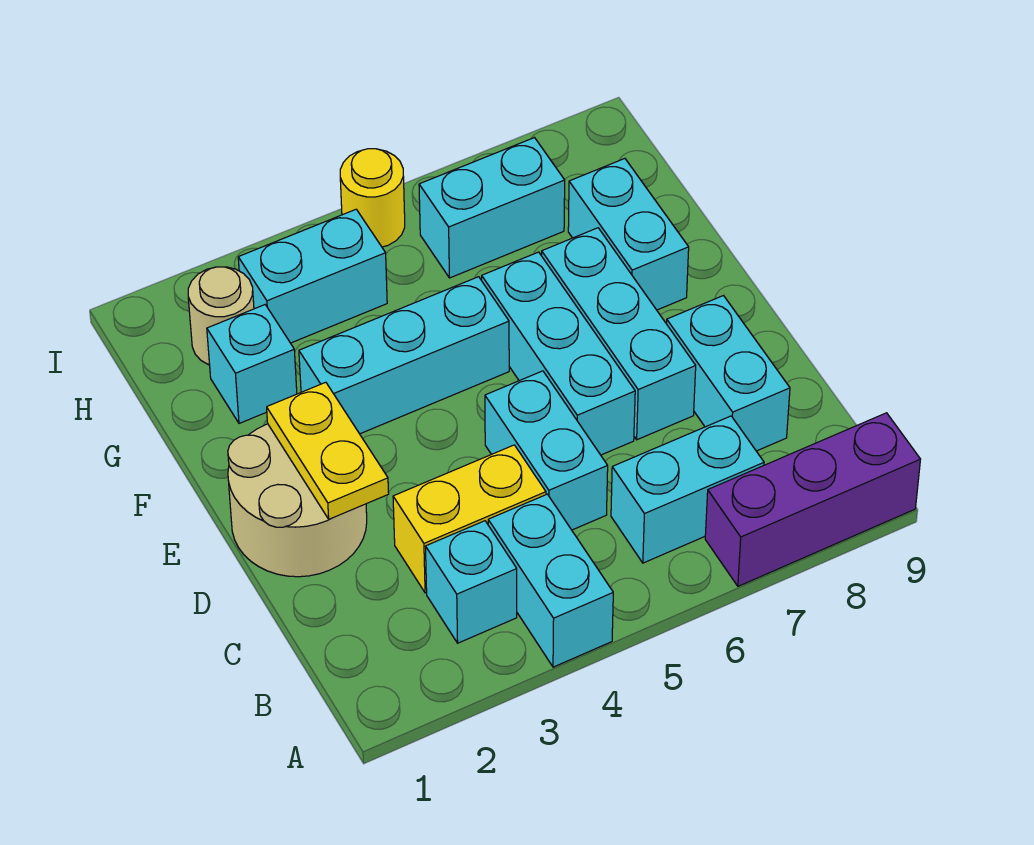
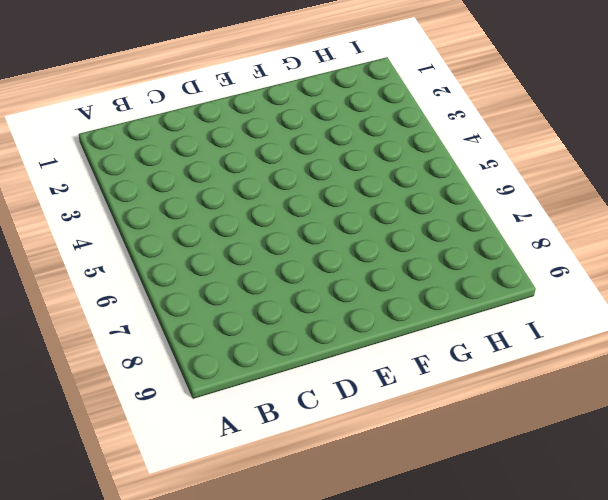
none -> cyan 1x2 brick [488,494,613,667]
none -> purple 1x3 brick [705,413,920,586]
none -> cyan 1x1 brick [426,521,517,643]

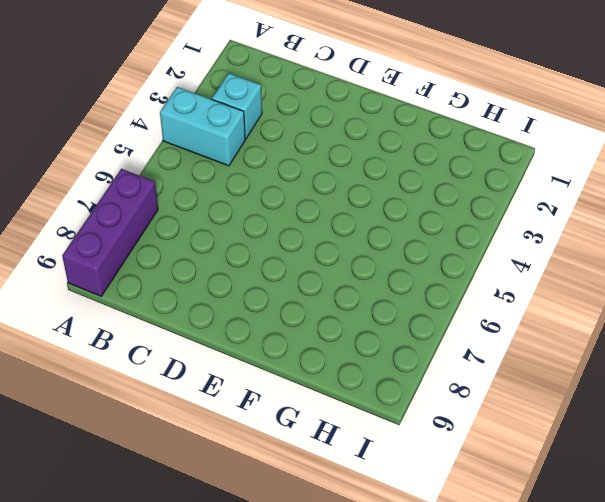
none -> cyan 1x2 brick [611,416,764,563]
none -> yellow 1x2 brick [393,445,546,593]
none -> cyan 1x2 brick [485,371,608,530]

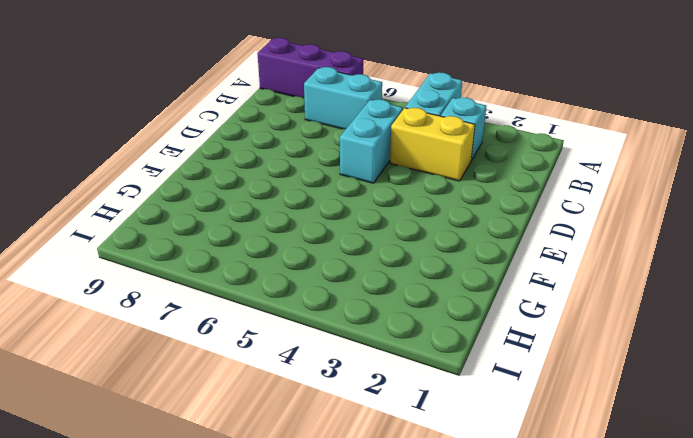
none -> cyan 1x2 brick [667,296,790,451]
none -> tan 2x2 round brick [228,424,367,577]
none -> cyan 1x3 brick [482,252,635,455]

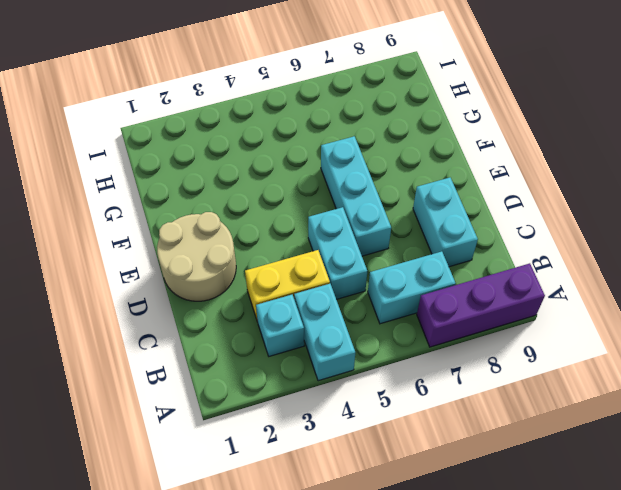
none -> cyan 1x3 brick [542,228,696,440]
none -> cyan 1x3 brick [299,277,509,434]
none -> cyan 1x2 brick [568,159,689,310]

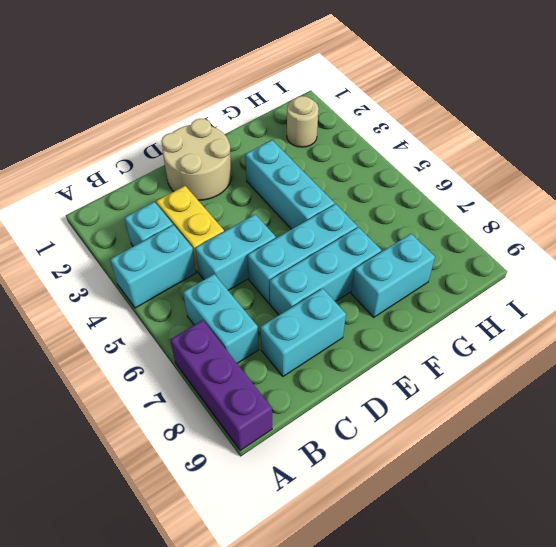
none -> cyan 1x1 brick [207,305,297,423]
none -> cyan 1x2 brick [238,209,387,343]
none -> cyan 1x2 brick [419,138,565,278]

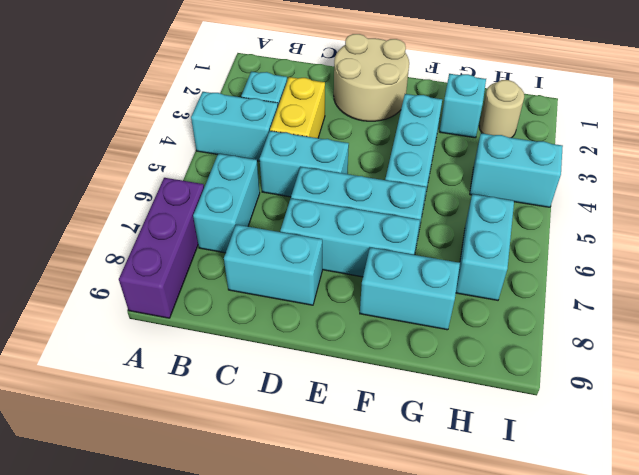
cyan 1x2 brick [470,133,563,207] -> cyan 1x2 brick turned to [238,209,387,343]
none -> yellow 1x1 round brick [340,149,405,247]
none -> yellow 1x2 plate [267,382,389,519]

